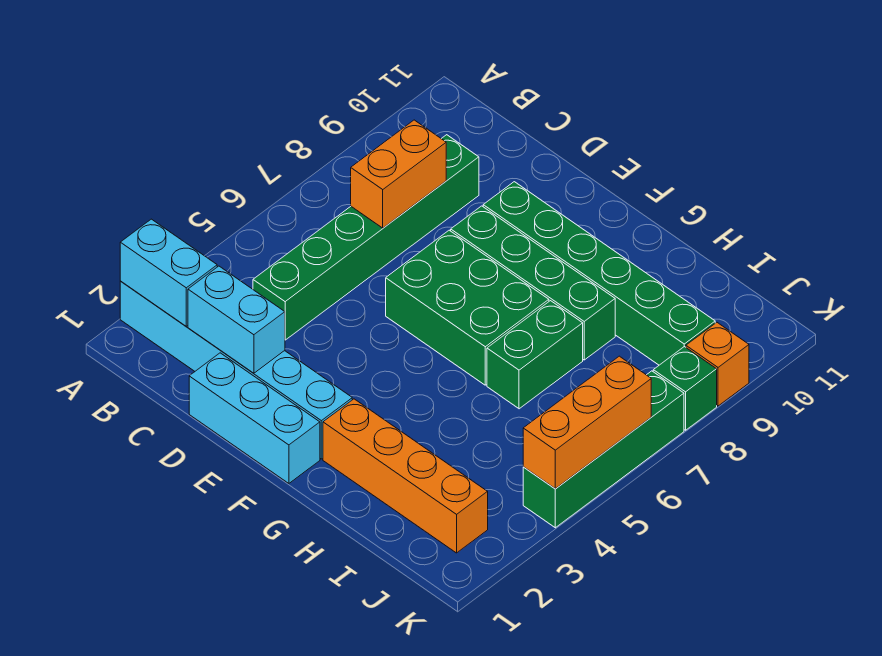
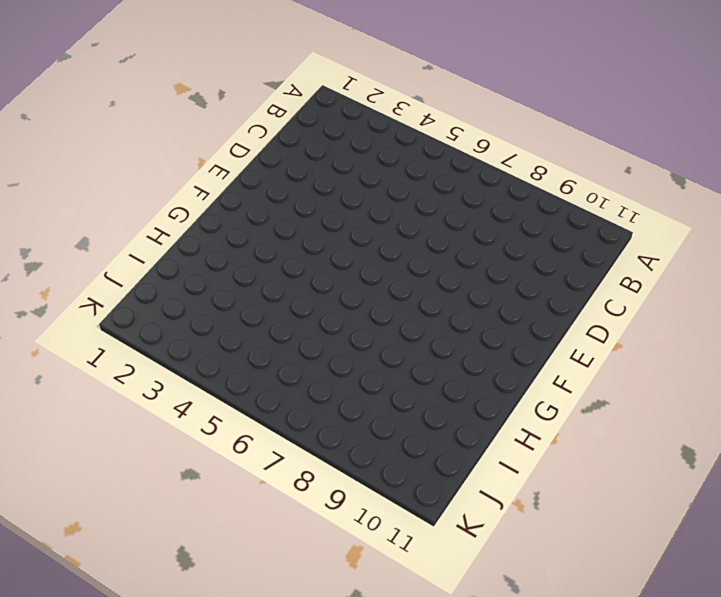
none -> cyan 1x6 brick [120,281,352,459]
none -> green 1x6 brick [253,135,479,340]
none -> cyan 1x3 brick [189,353,320,483]

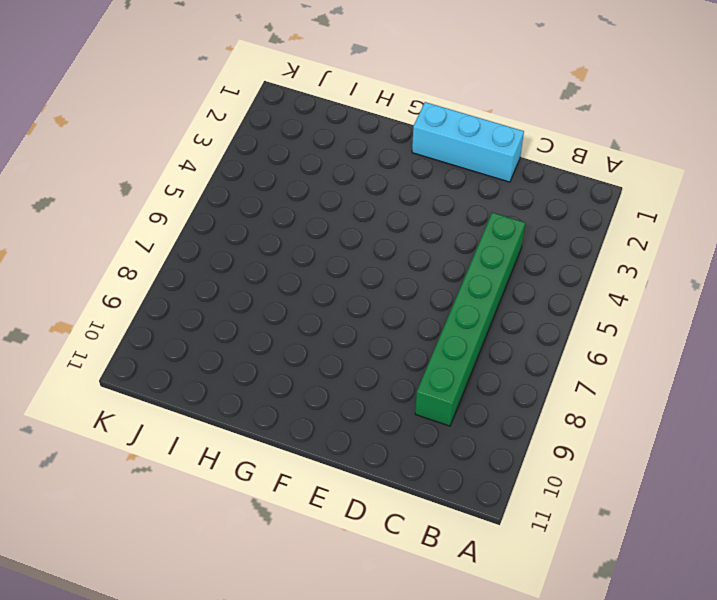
none -> cyan 1x6 brick [120,281,352,459]
none -> green 2x3 brick [386,230,549,385]
none -> green 1x4 brick [451,206,615,360]

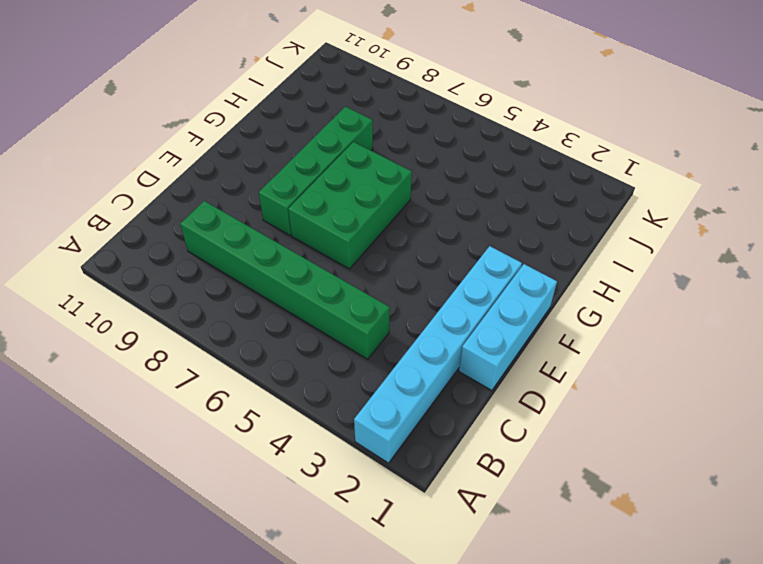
none -> green 1x6 brick [483,182,715,365]
none -> orange 1x4 brick [323,399,488,553]
none -> green 1x2 brick [487,301,583,409]

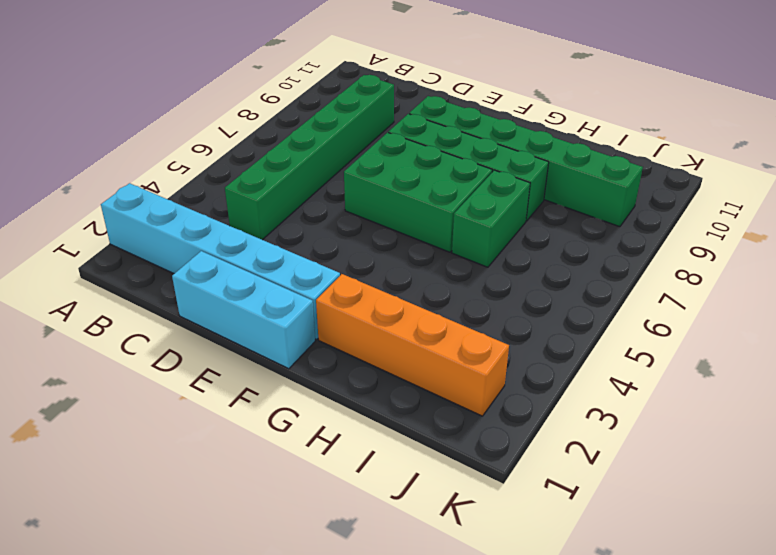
none -> green 1x4 brick [523,371,684,528]
none -> green 1x1 brick [653,347,717,430]
none -> orange 1x1 brick [686,322,749,406]

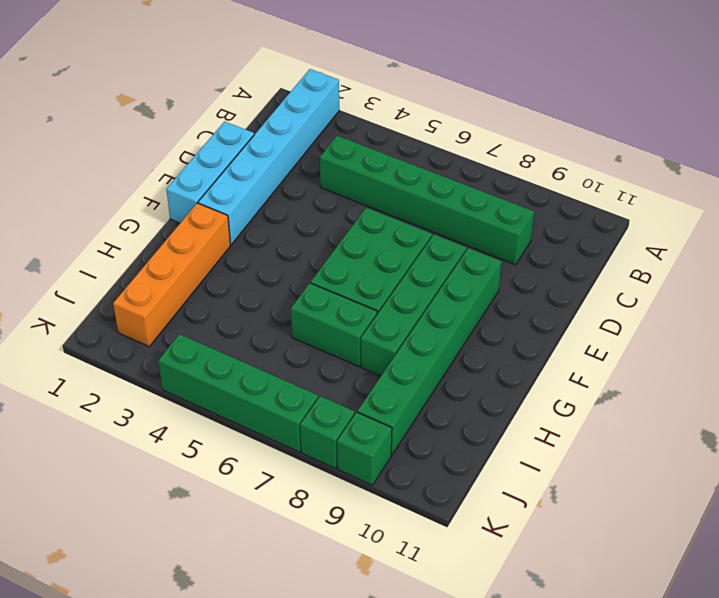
green 1x1 brick [337,412,392,485] -> orange 1x1 brick [686,322,749,406]
none -> cyan 1x2 brick [120,219,217,326]
none -> cyan 1x2 brick [188,266,285,373]
none -> orange 1x2 brick [351,120,446,228]

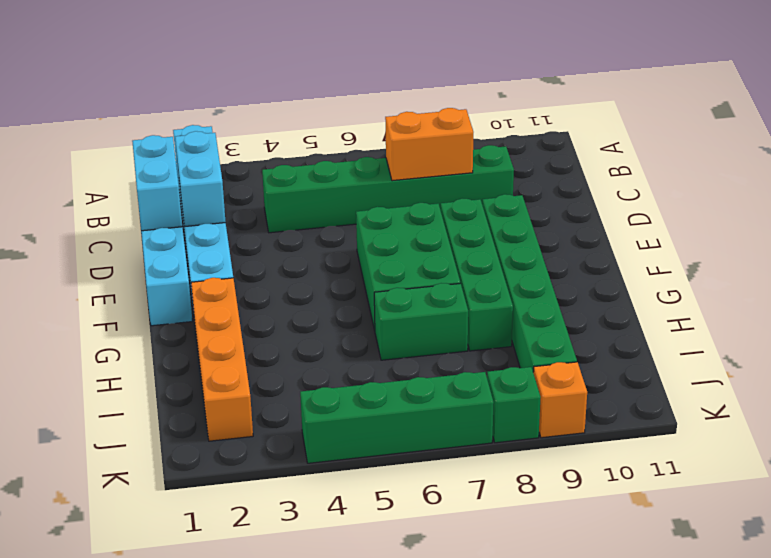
cyan 1x2 brick [132,135,182,231] -> cyan 1x2 brick moved to [120,219,217,326]
none -> orange 1x3 brick [523,356,651,489]

